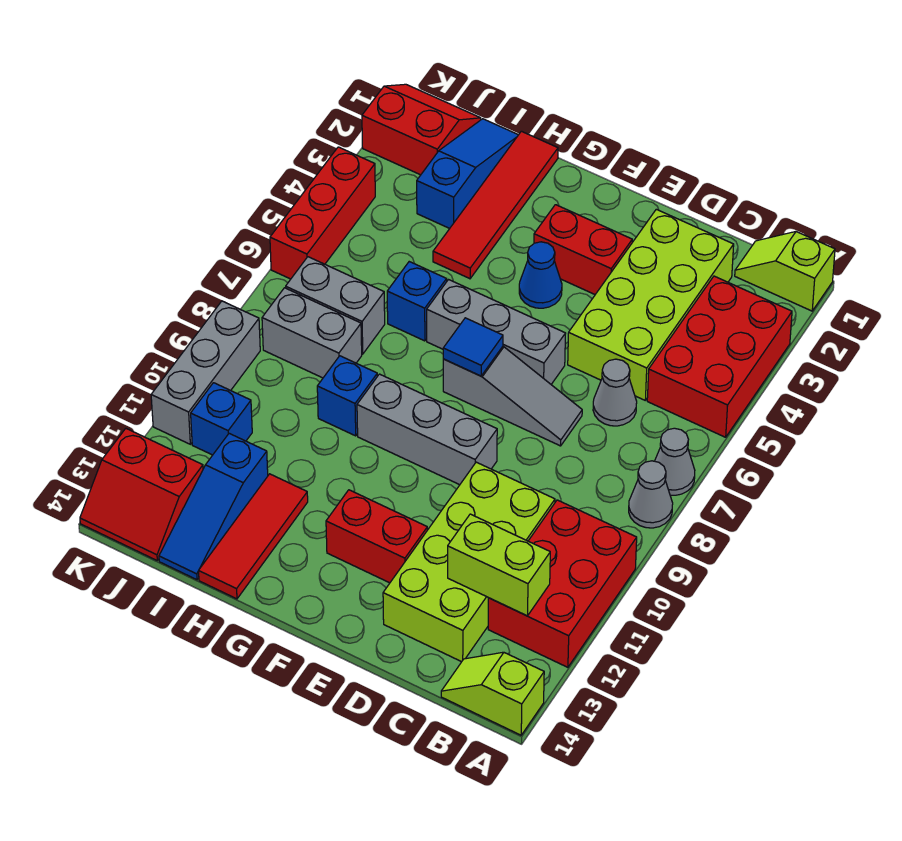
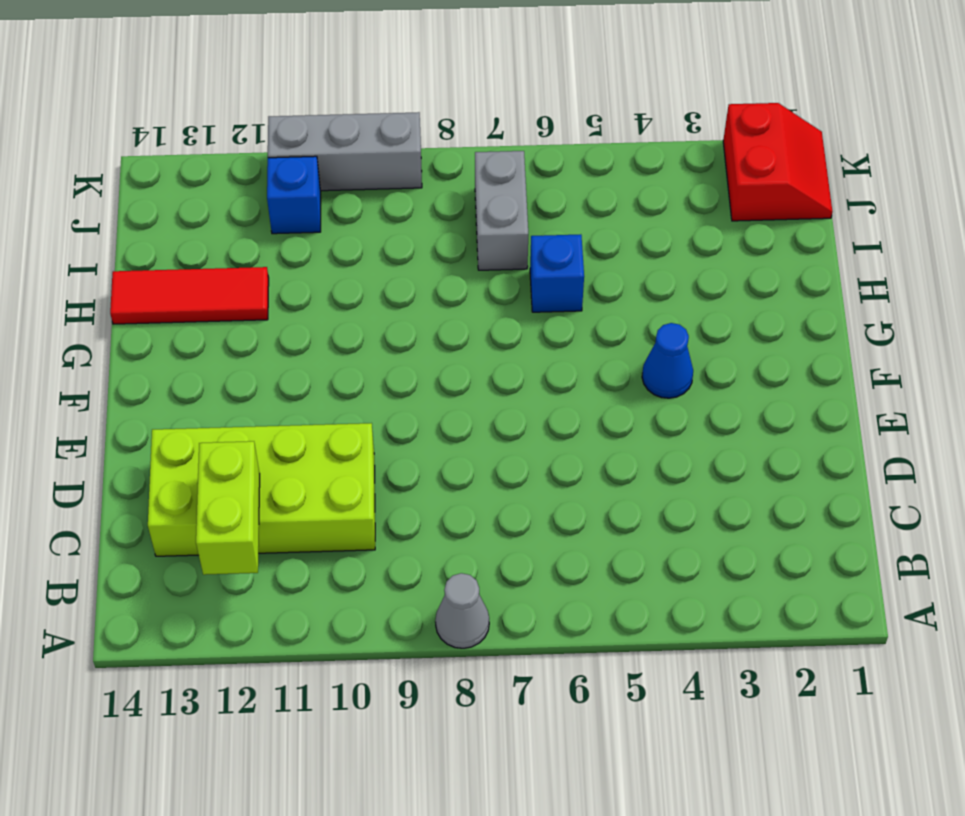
none -> lime 1x2 slope [735,232,835,311]
none -> red 2x3 brick [647,276,792,437]
none -> grey 1x1 cone [655,428,695,495]
none -> red 2x3 brick [488,500,637,667]

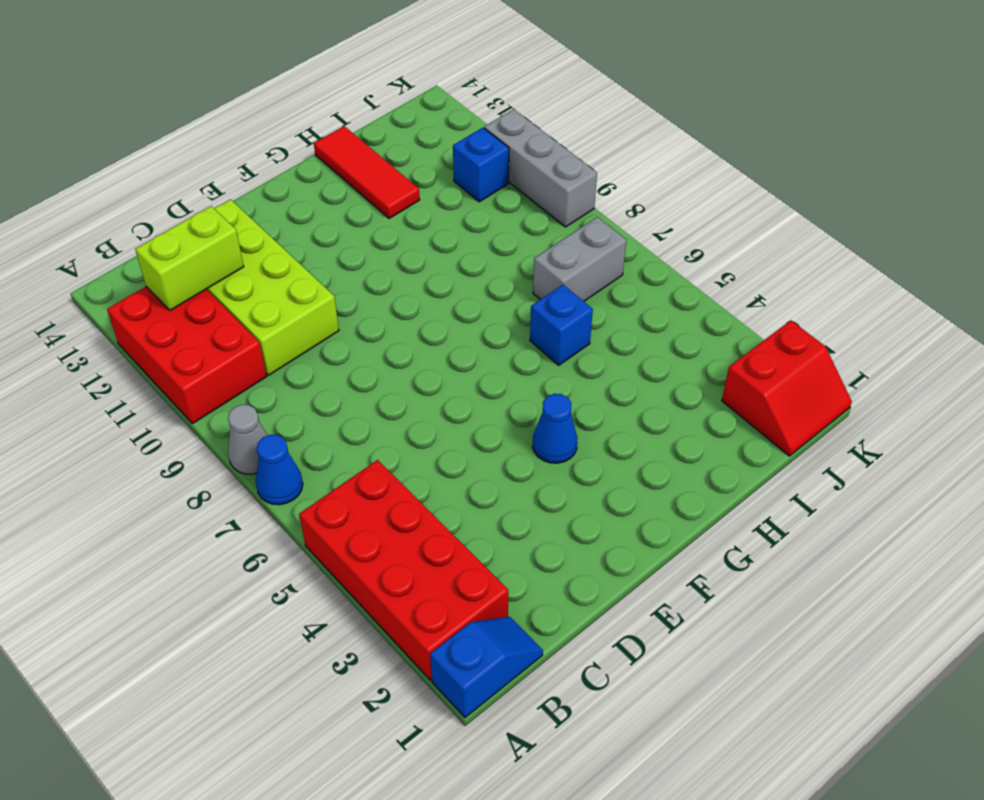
blue 1x2 slope [430,617,543,718] -> lime 1x2 slope [735,232,835,311]
red 2x4 brick [299,460,508,680] -> red 2x3 brick [647,276,792,437]
blue 1x1 cone [256,435,303,505] -> grey 1x1 cone [655,428,695,495]
none -> lime 1x2 slope [441,652,544,735]
none -> lime 2x4 brick [568,209,734,400]
none -> grey 1x1 cone [593,359,637,426]
none -> grey 1x3 slope [443,347,582,446]

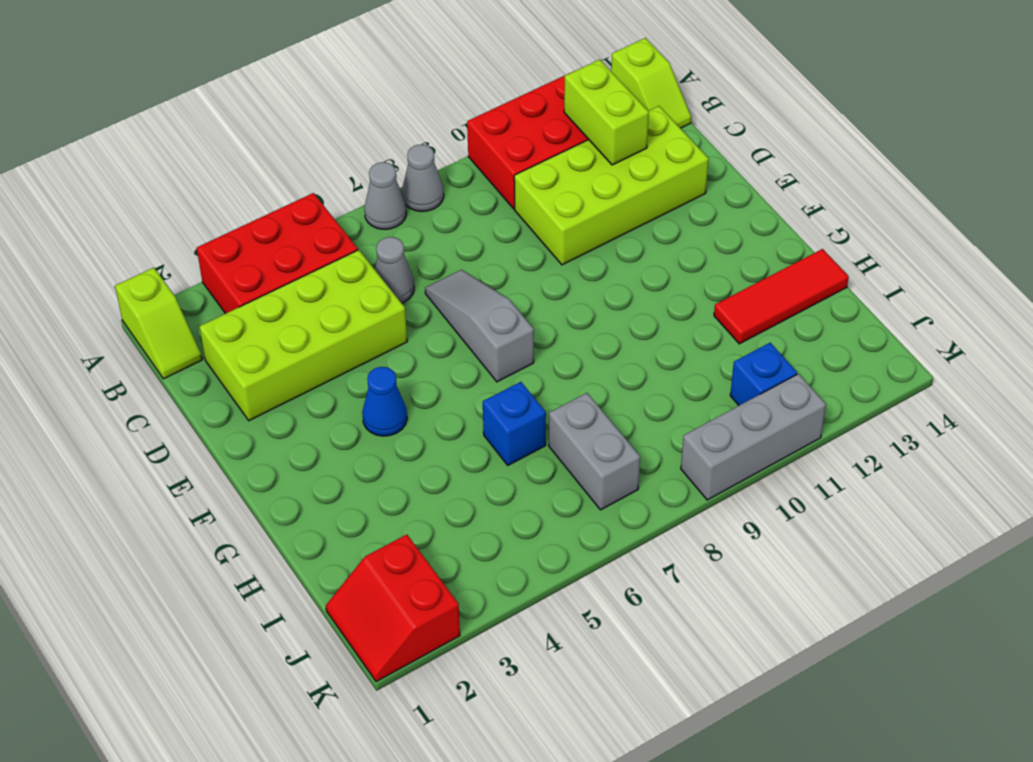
none -> red 1x2 brick [534,205,632,294]
none -> grey 1x3 brick [427,280,566,384]
none -> grey 1x3 brick [357,374,497,485]
none -> red 1x2 brick [326,490,427,583]

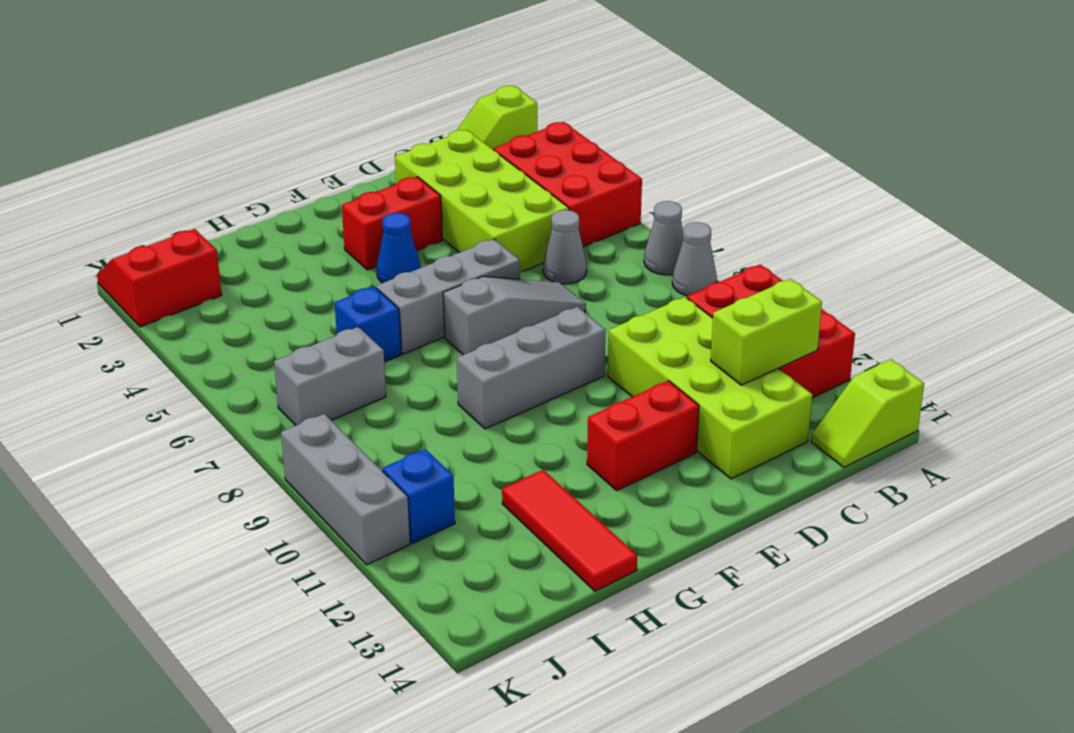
none -> red 1x4 tile [433,131,558,279]
none -> blue 1x1 brick [317,356,377,436]
none -> blue 1x3 slope [417,119,518,228]
none -> grey 1x2 brick [262,288,362,378]

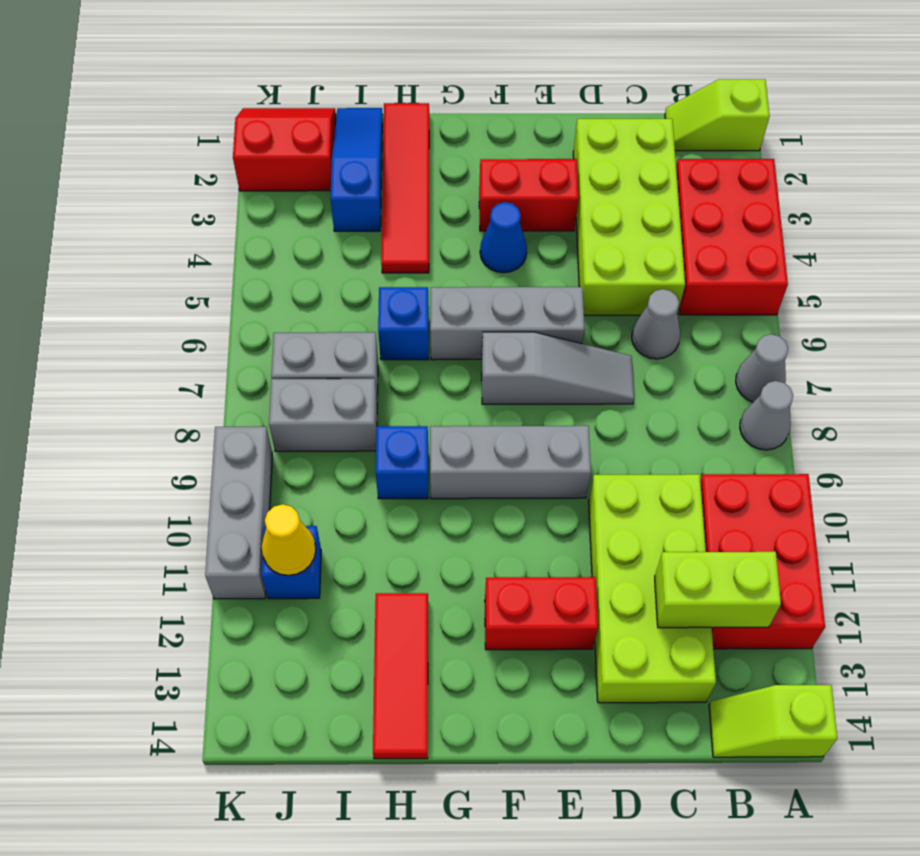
yellow 1x1 cone [262,504,316,575] -> none
none -> blue 1x3 slope [159,433,268,580]
none -> red 2x2 slope [80,429,203,560]
none -> red 1x3 brick [270,147,375,279]
none -> blue 1x1 tile [443,318,503,376]

